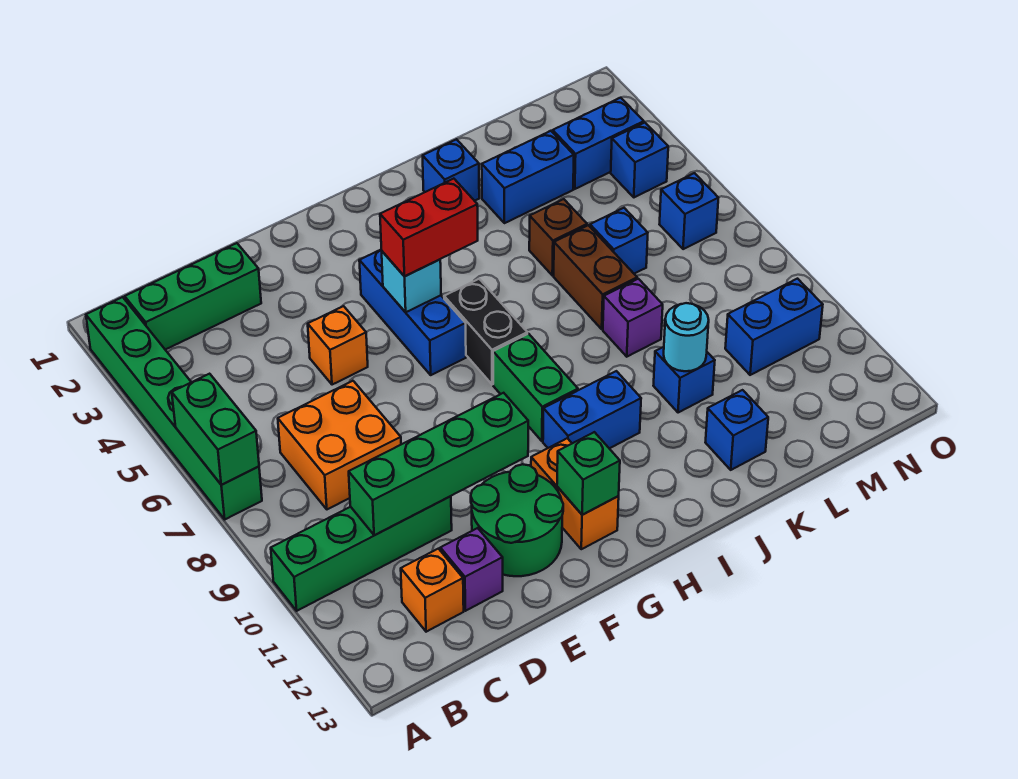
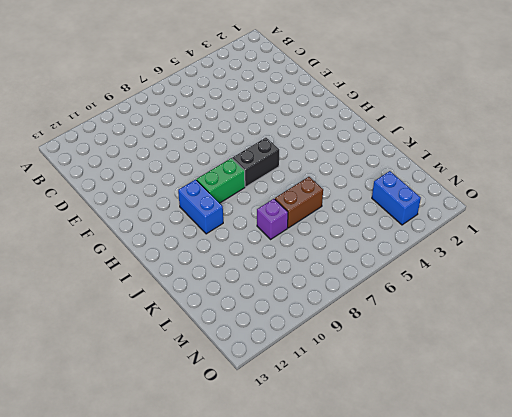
none -> green 1x6 brick [86,297,262,519]
none -> green 1x4 brick [271,496,452,611]
none -> green 1x3 brick [125,243,261,350]
none -> orange 2x2 brick [278,381,401,509]

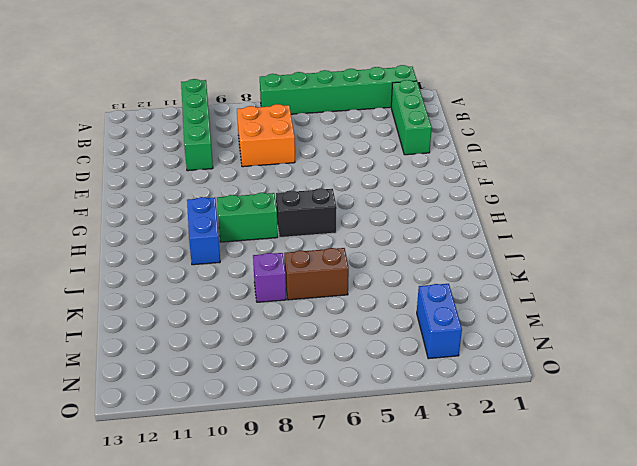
none -> orange 1x1 brick [401,549,464,632]
none -> purple 1x1 brick [440,528,503,611]
none -> orange 1x1 brick [308,306,368,385]
none -> green 2x2 round brick [471,464,563,576]

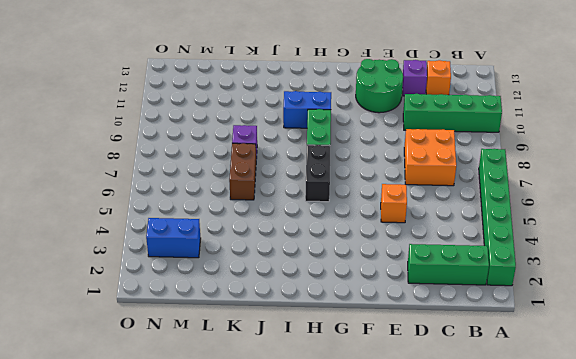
none -> blue 1x3 brick [359,250,466,375]
none -> orange 1x2 brick [531,438,619,549]
none -> blue 1x1 brick [423,139,479,201]
none -> blue 1x2 brick [482,131,574,223]

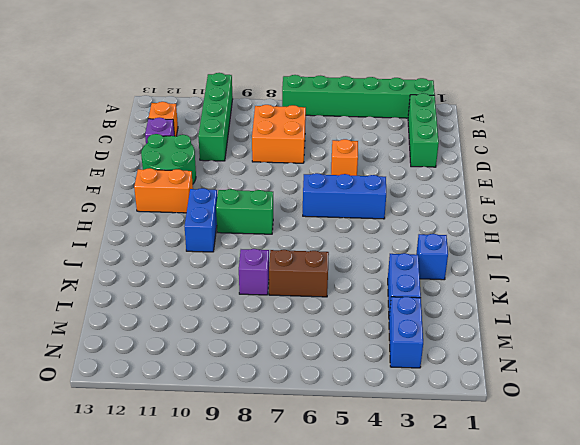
none -> black 1x2 brick [444,279,527,385]
none -> brown 1x1 brick [529,199,587,276]
none -> blue 1x1 brick [653,347,715,413]
none -> blue 1x1 brick [705,390,768,470]

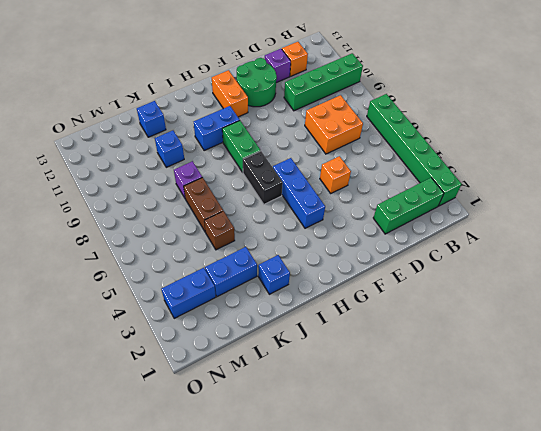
none -> blue 1x1 brick [590,208,648,274]
none -> blue 1x2 brick [725,279,823,375]
none -> blue 1x1 brick [611,123,668,197]
none -> blue 1x1 brick [659,173,718,249]

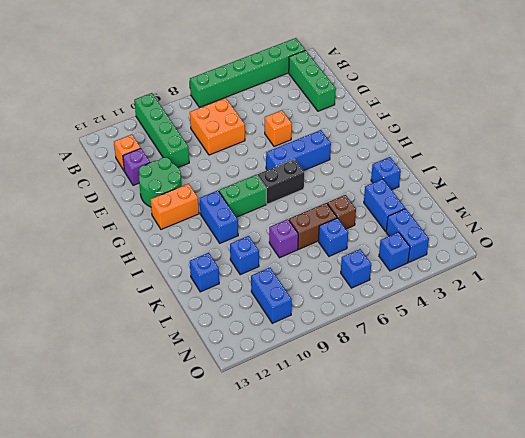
none -> green 1x2 brick [172,374,259,485]
none -> green 1x4 brick [349,393,528,535]
none -> cyan 1x1 brick [382,252,441,312]
none -> green 1x1 brick [557,432,620,515]

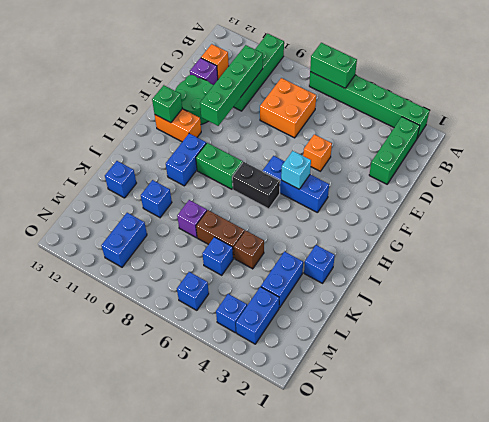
none -> cyan 1x1 round brick [664,303,709,371]
none -> red 1x2 brick [380,179,478,276]

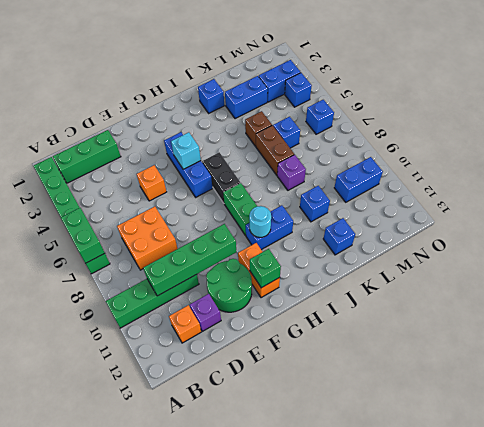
cyan 1x1 round brick [249,206,271,237] -> cyan 1x1 round brick moved to [664,303,709,371]
none -> red 1x2 brick [380,179,478,276]

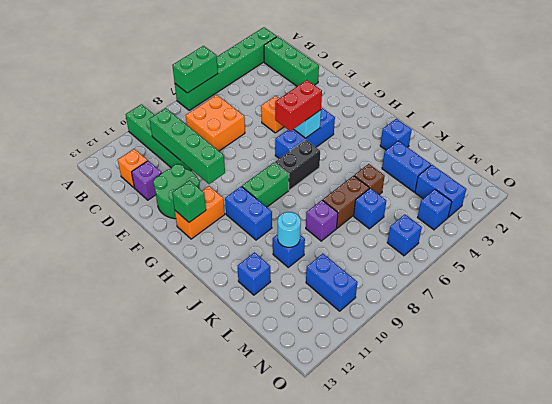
red 1x2 brick [275,80,322,131] -> red 1x2 brick turned to [380,179,478,276]

